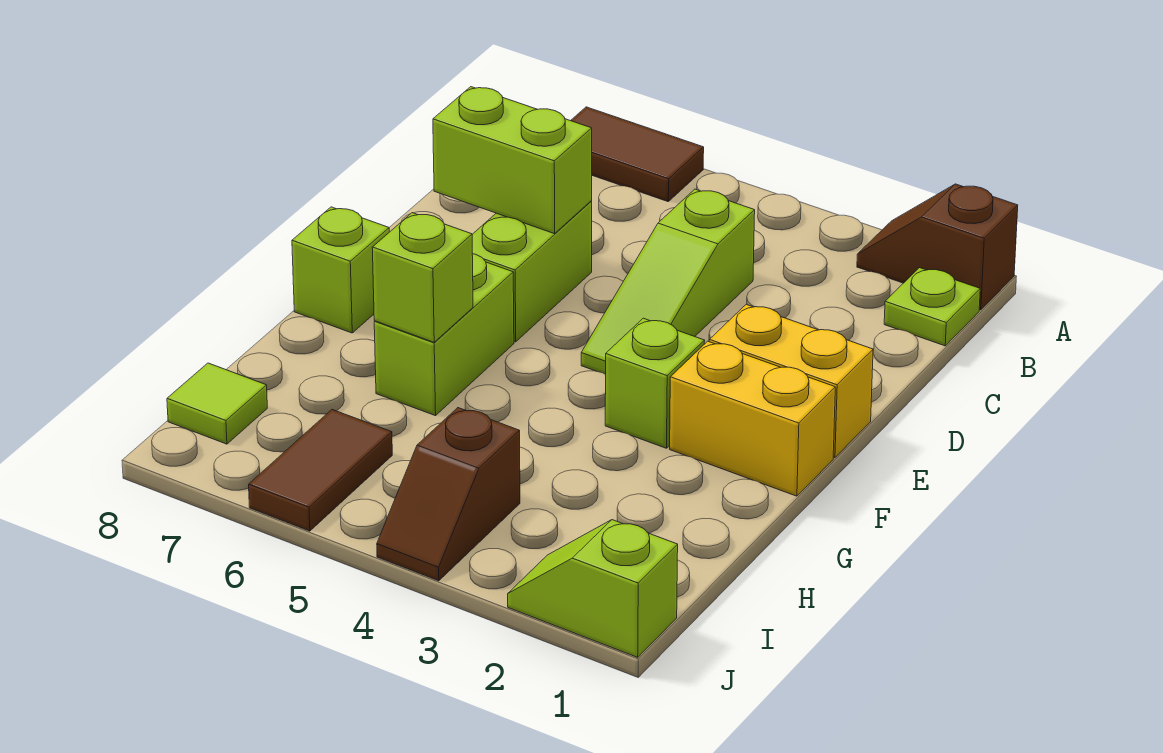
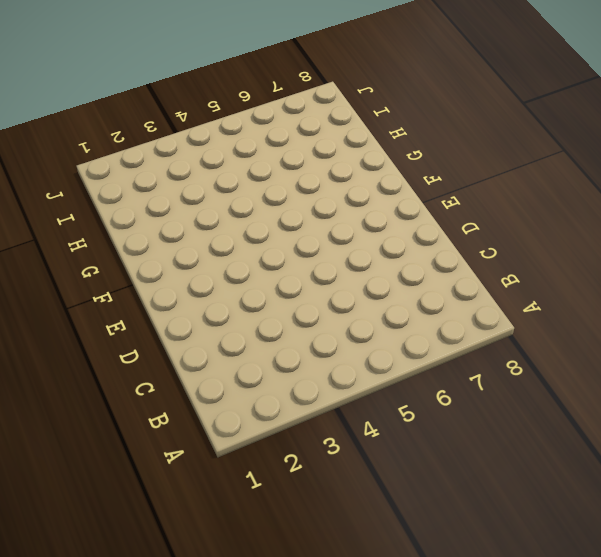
none -> brown 1x2 slope [857,184,1018,310]
none -> brown 1x2 tile [571,107,704,202]
none -> lime 1x1 plate [884,268,980,346]

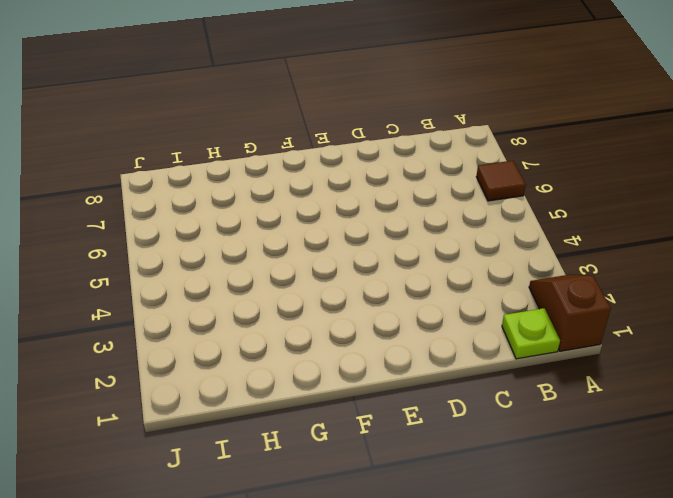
brown 1x1 tile [476,161,526,201] -> brown 1x2 tile [571,107,704,202]
none -> lime 1x3 slope [581,189,755,374]
none -> lime 1x2 brick [472,201,592,342]
none -> yellow 1x2 brick [709,304,873,458]

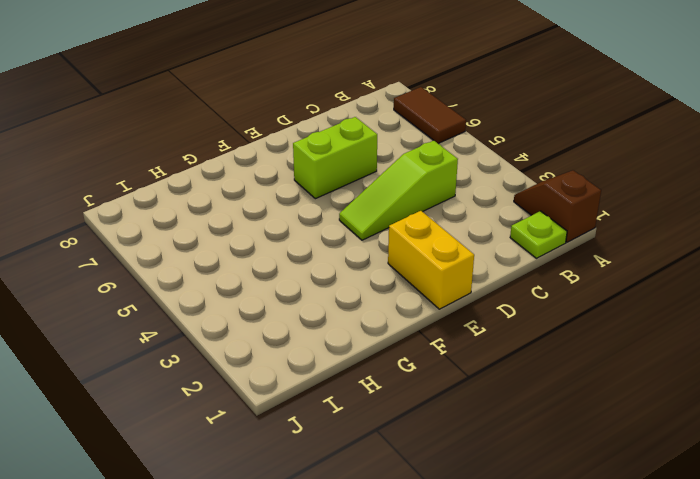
none -> yellow 1x2 brick [670,341,835,496]
none -> lime 1x1 brick [605,318,705,448]
none -> lime 1x2 brick [374,254,514,416]

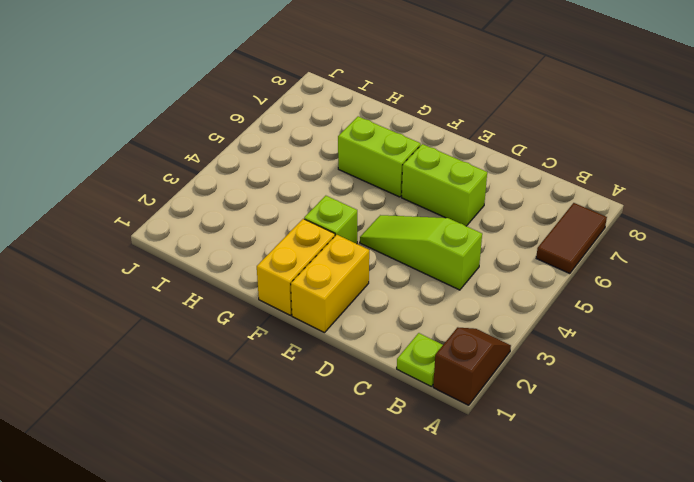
none -> lime 1x1 brick [292,207,389,333]
none -> brown 1x2 slope [377,408,520,581]
none -> brown 1x2 tile [249,410,392,531]

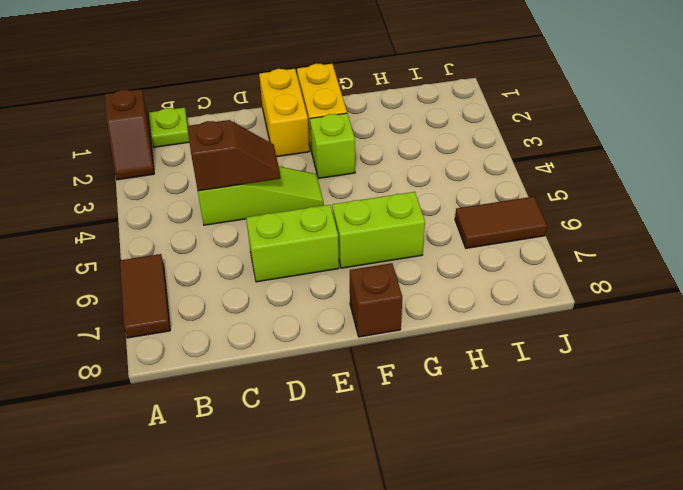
brown 1x2 slope [187,120,280,191] -> brown 1x2 slope moved to [377,408,520,581]
brown 1x1 brick [350,263,402,337] -> lime 1x1 brick [292,207,389,333]
none -> lime 1x1 tile [167,363,267,444]
none -> lime 1x2 slope [508,520,678,657]
none -> lime 1x2 brick [433,87,592,234]

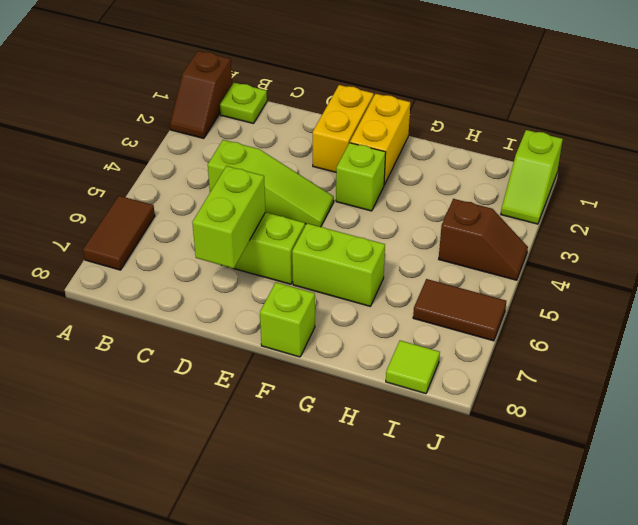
none -> lime 1x1 brick [372,213,473,342]

